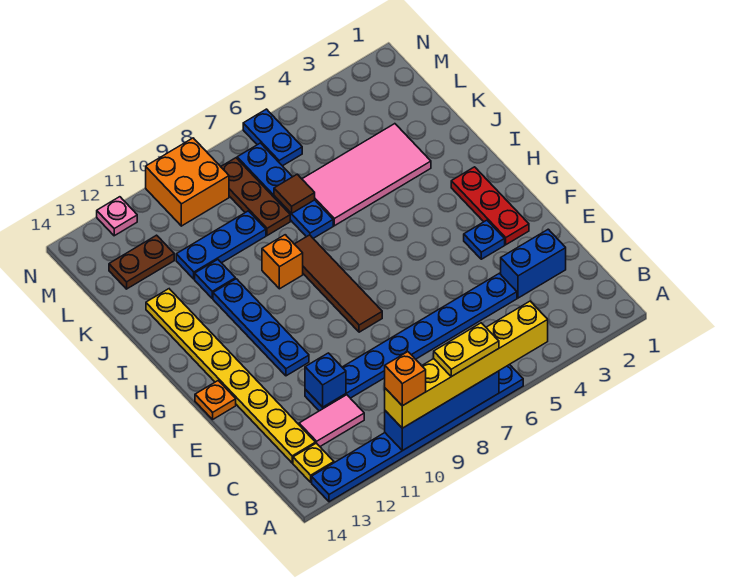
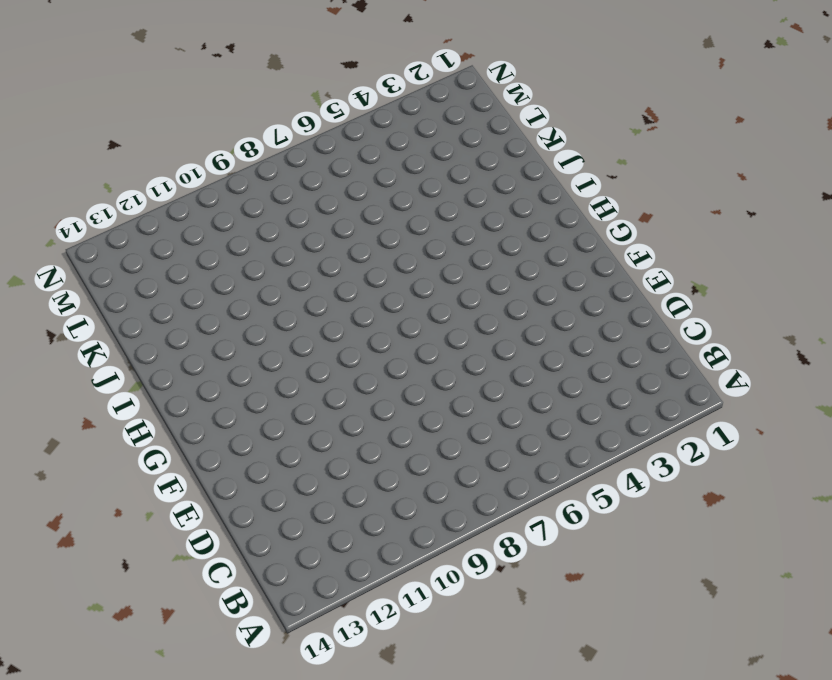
none -> blue 1x8 plate [312,364,523,502]
none -> yellow 1x1 plate [293,443,334,482]
none -> pink 1x2 tile [299,395,364,446]

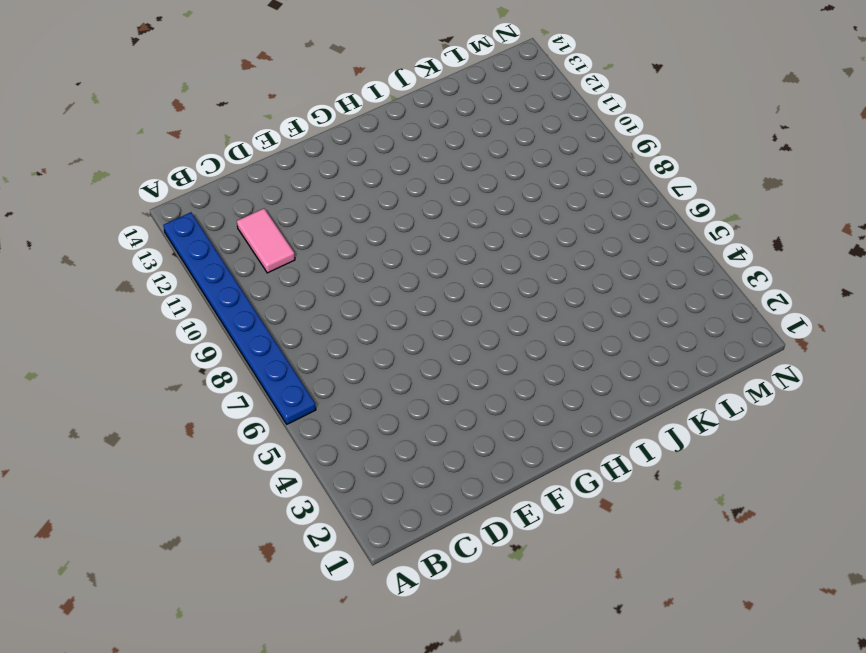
none -> yellow 1x1 plate [293,443,334,482]
none -> yellow 1x8 plate [146,289,315,463]
none -> blue 1x2 brick [501,229,566,298]

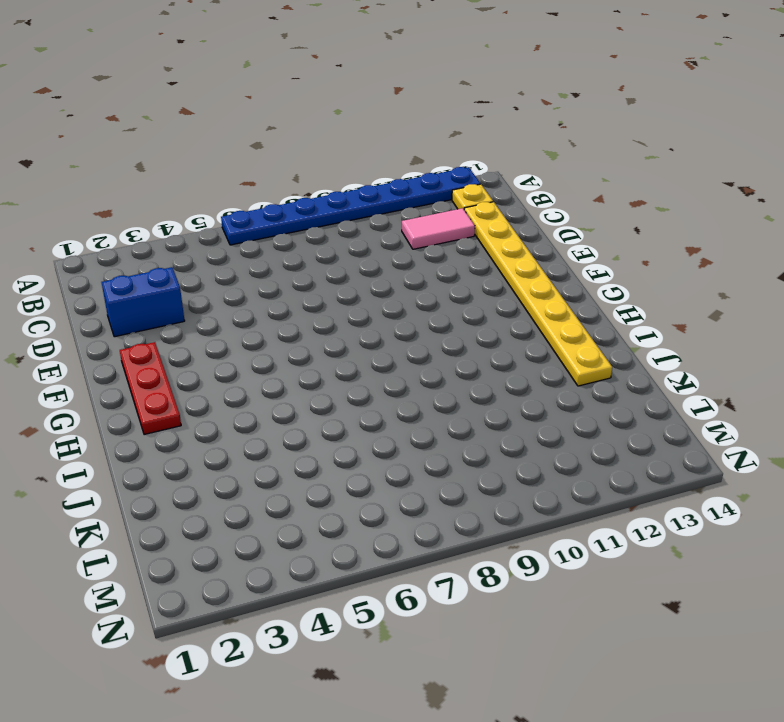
none -> blue 1x8 plate [305,273,517,411]
none -> blue 1x1 plate [464,220,505,259]
none -> brown 1x4 tile [295,235,382,332]

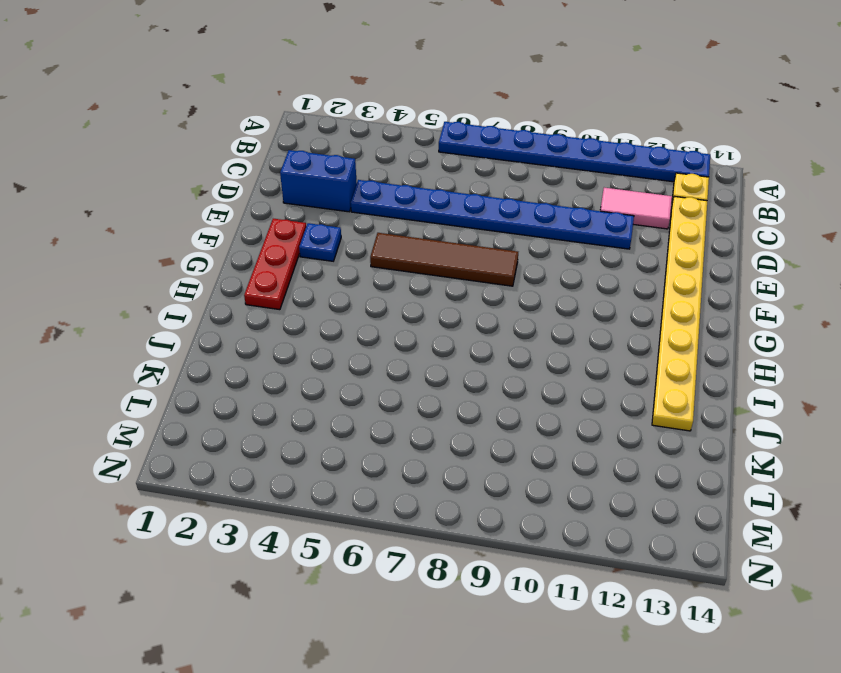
brown 1x4 tile [370,233,518,286] -> brown 1x4 tile turned to [295,235,382,332]
none -> blue 1x4 plate [213,279,309,376]
none -> orange 1x1 plate [195,381,236,419]
none -> orange 1x1 brick [262,235,303,289]

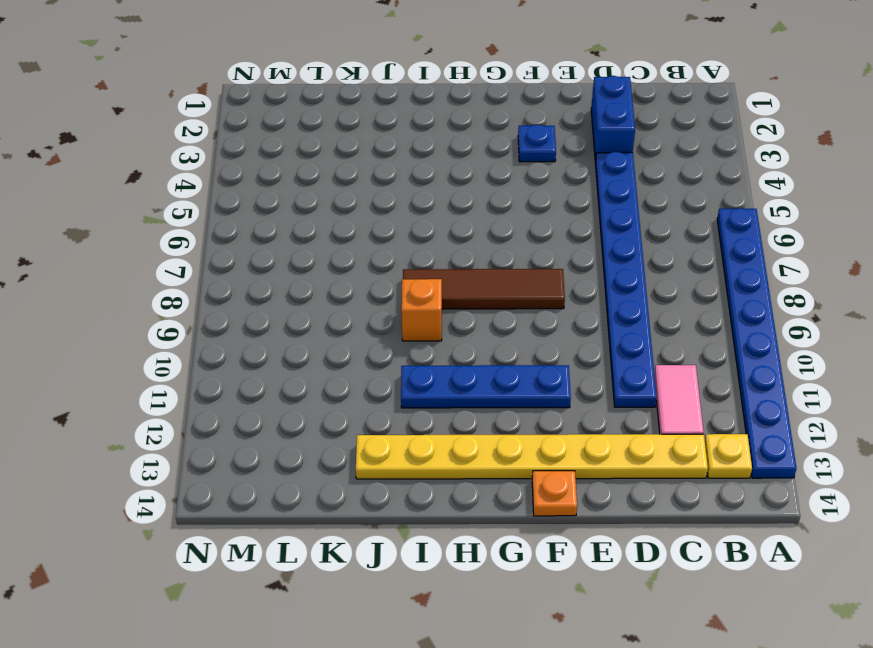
none -> red 1x3 plate [451,167,529,245]
none -> pink 2x4 tile [302,124,431,226]
none -> blue 1x4 plate [237,143,333,238]

